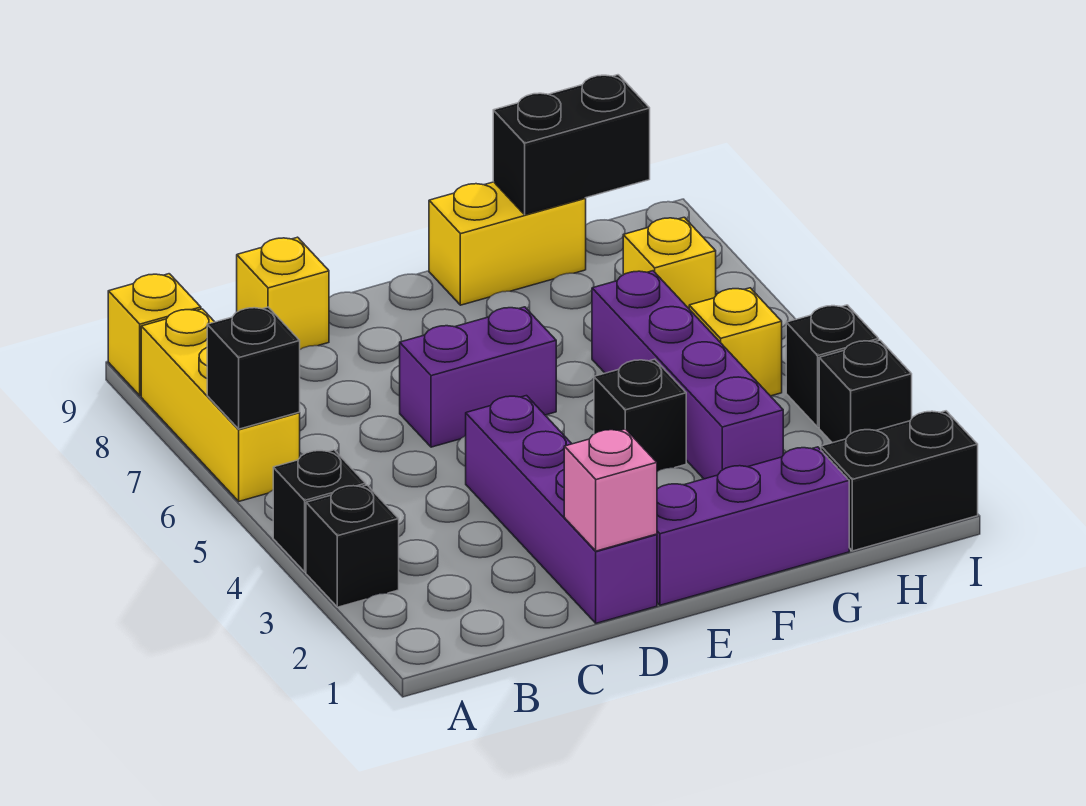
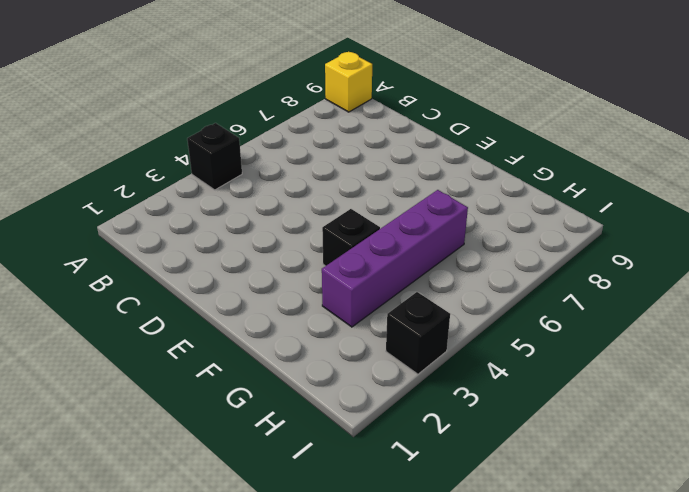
none -> black 1x1 brick [306,485,399,607]
none -> yellow 1x3 brick [141,309,300,501]
none -> yellow 1x1 brick [237,237,329,349]

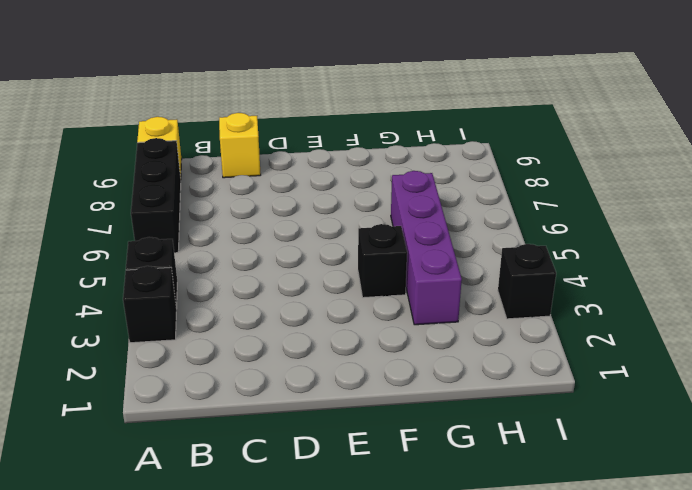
black 1x3 brick [131,138,181,253] -> yellow 1x3 brick [141,309,300,501]
none -> purple 1x4 brick [466,396,657,623]
none -> purple 1x2 brick [400,307,556,447]
none -> purple 1x3 brick [657,447,849,605]

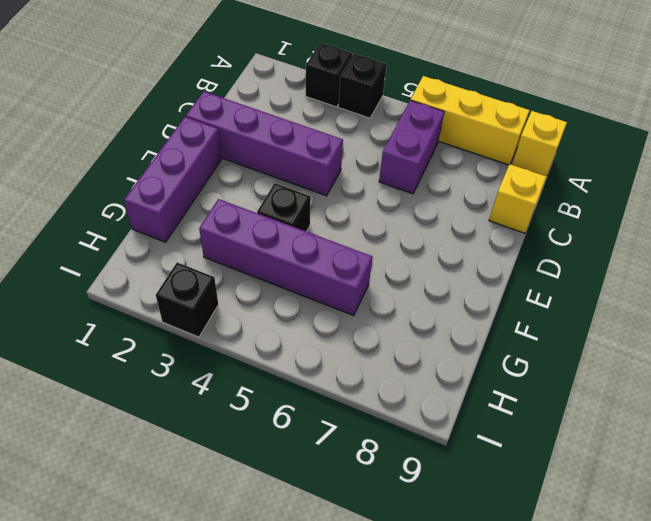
purple 1x2 brick [379,100,444,194] -> purple 1x2 brick moved to [400,307,556,447]
none -> yellow 1x2 brick [429,182,586,305]
none -> black 1x2 brick [821,411,978,551]
none -> yellow 1x1 brick [689,288,782,396]

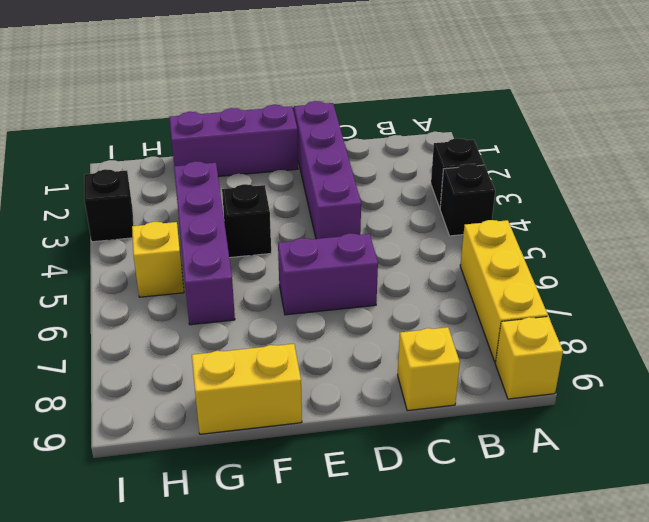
none -> black 1x2 brick [821,411,978,551]
none -> yellow 1x1 brick [623,217,716,308]
none -> black 1x1 brick [786,305,879,427]

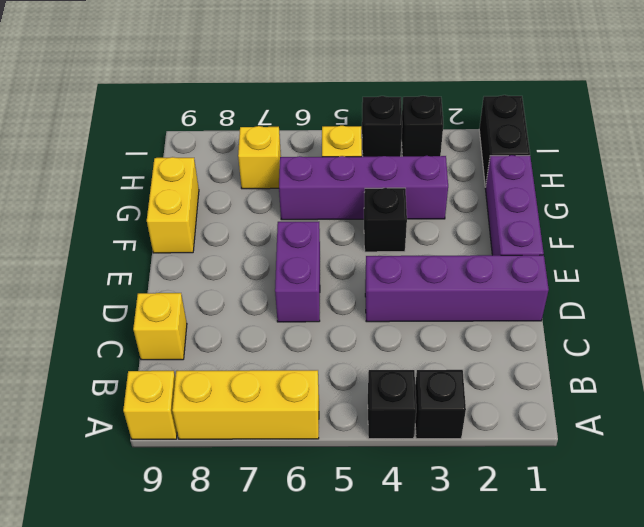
none -> black 1x1 brick [207,307,300,429]
none -> pink 1x1 brick [564,429,657,551]
none -> black 1x2 brick [493,75,650,215]

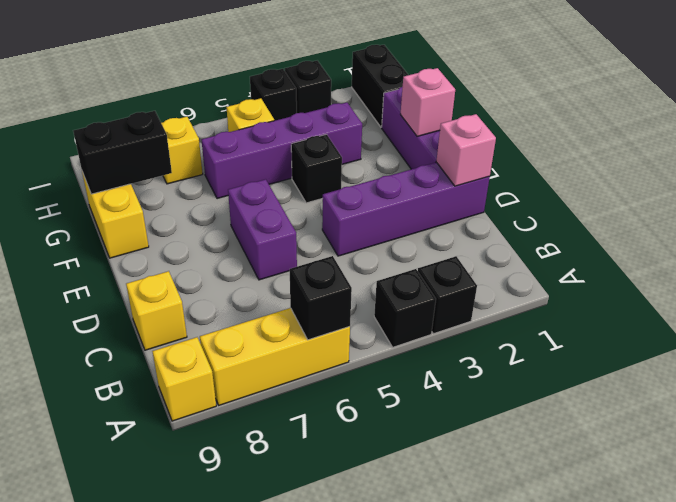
pink 1x1 brick [400,68,455,136] -> none
black 1x2 brick [73,111,172,194] -> black 1x2 brick turned to [493,75,650,215]

